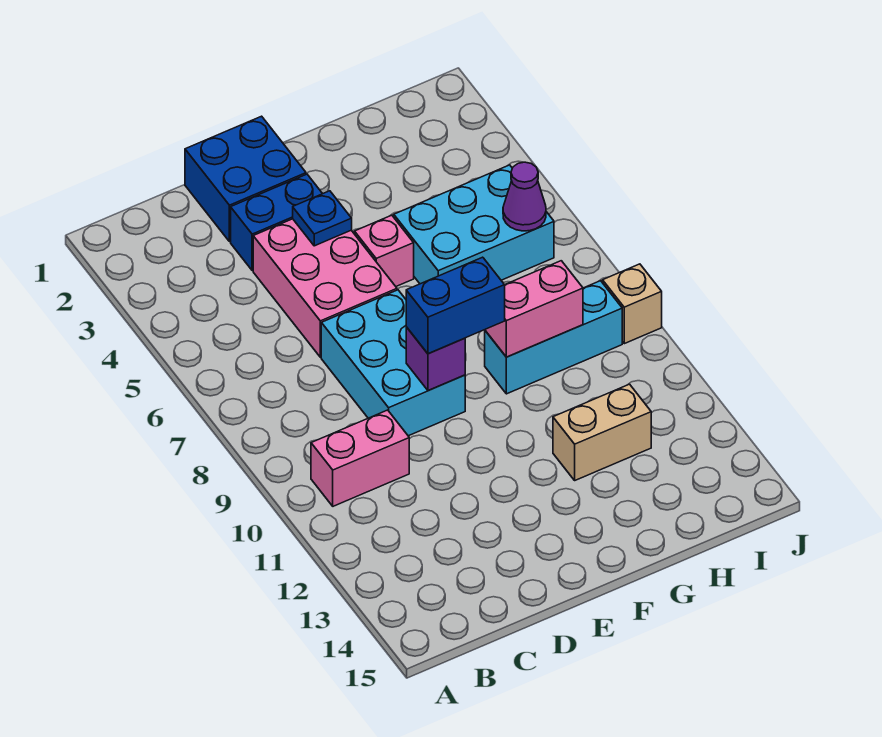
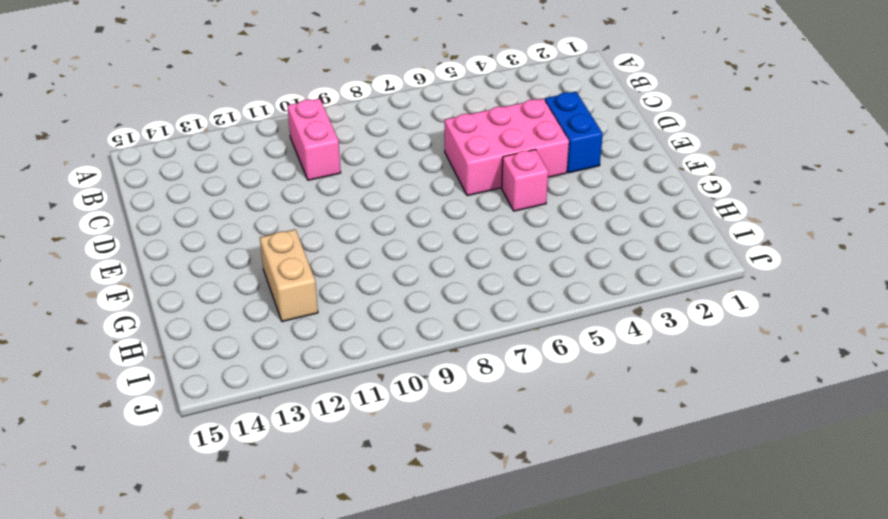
none -> blue 2x2 brick [185,116,306,242]
none -> cyan 2x3 brick [321,290,465,436]
none -> cyan 2x3 brick [394,165,554,284]

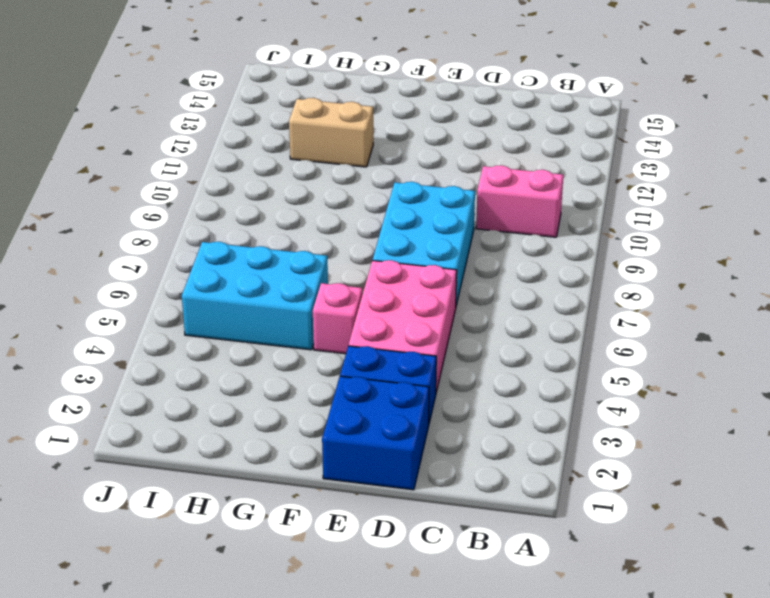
none -> cyan 1x3 brick [485,281,622,394]
none -> tan 1x1 brick [603,264,662,344]
none -> blue 1x1 plate [293,191,352,246]

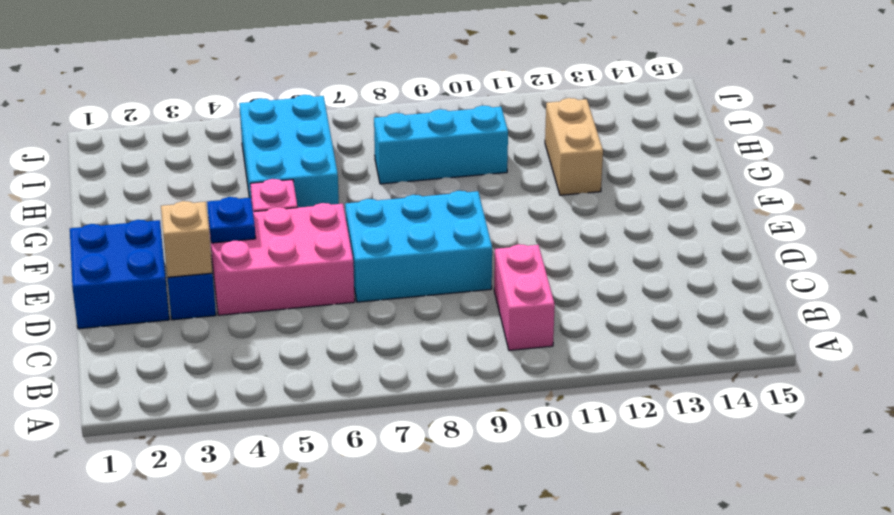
tan 1x1 brick [161,201,212,277] -> tan 1x1 brick moved to [603,264,662,344]
cyan 1x3 brick [374,105,508,184] -> cyan 1x3 brick turned to [485,281,622,394]
none -> purple 1x1 brick [406,327,465,391]
none -> pink 1x2 brick [485,261,583,357]
none -> purple 1x1 cone [503,162,546,231]

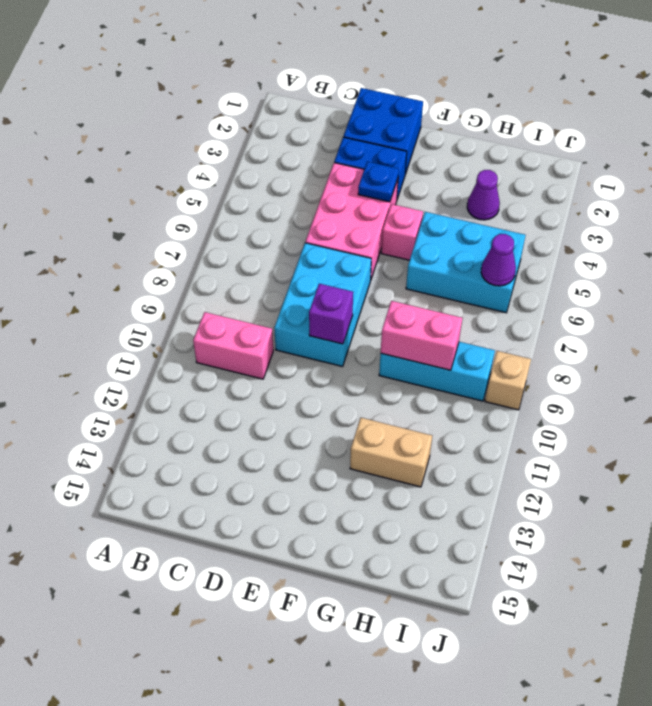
purple 1x1 cone [467,170,500,220] -> none
none -> blue 1x2 brick [406,257,505,354]

